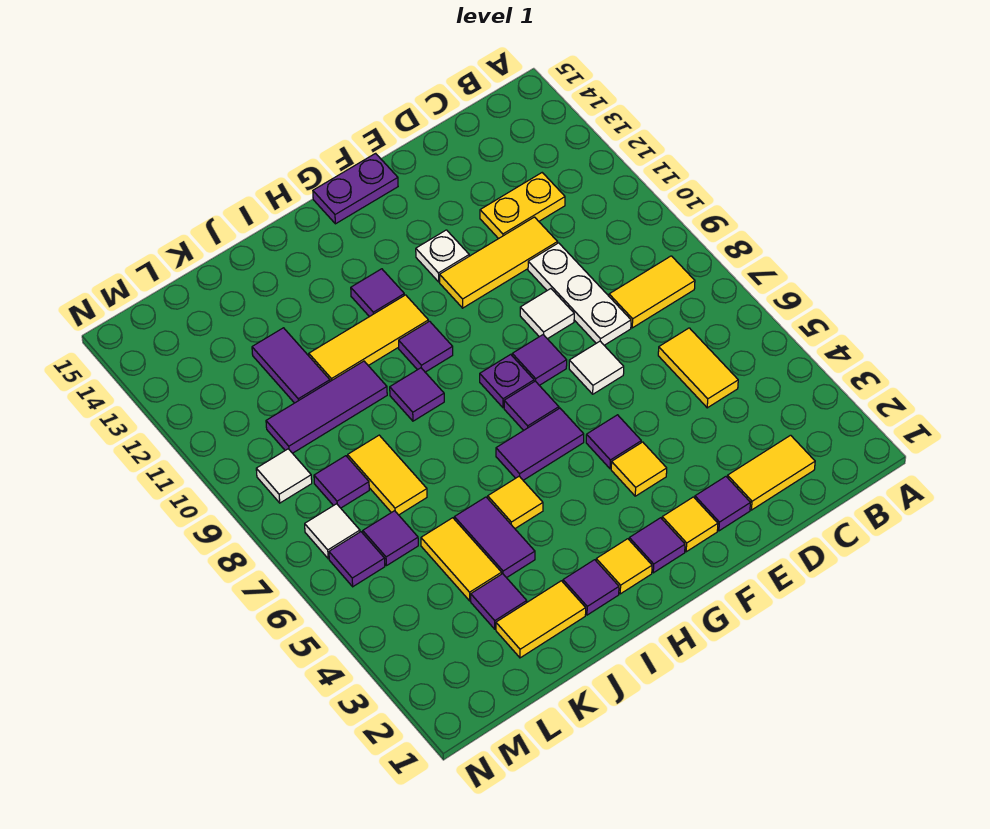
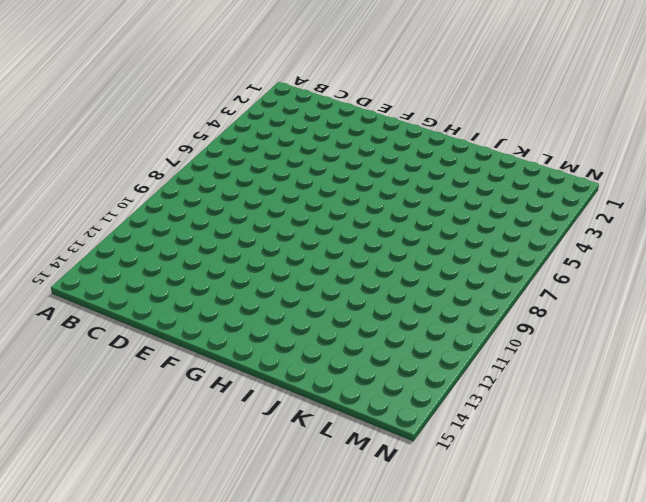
none -> yellow 1x2 tile [609,256,695,328]
none -> yellow 1x2 tile [727,435,815,510]
none -> yellow 1x2 tile [658,328,738,408]
none -> yellow 1x2 plate [480,173,565,239]

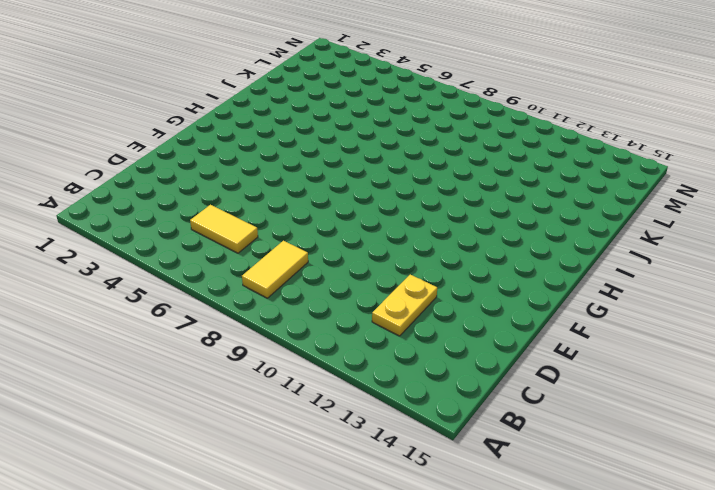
none -> yellow 1x2 tile [727,435,815,510]
none -> white 1x3 plate [528,243,631,345]
none -> yellow 1x3 tile [440,217,558,308]
none -> purple 1x1 tile [695,477,750,531]

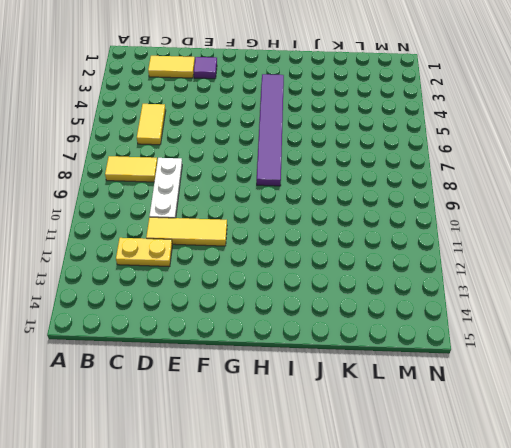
purple 1x6 tile [257,74,284,186] -> purple 1x2 tile [496,408,584,480]
none -> white 1x1 tile [569,341,624,394]
none -> white 1x1 tile [520,289,574,339]
none -> yellow 1x1 tile [662,497,718,552]
none -> yellow 1x1 tile [611,442,667,496]

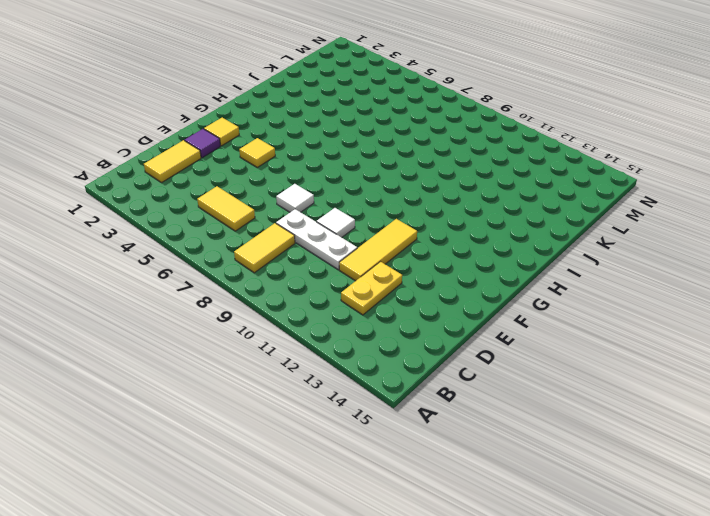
none -> purple 1x1 tile [586,415,641,469]
none -> purple 1x1 tile [512,335,567,385]
none -> white 1x1 plate [416,230,469,282]
none -> purple 1x2 plate [313,153,398,224]

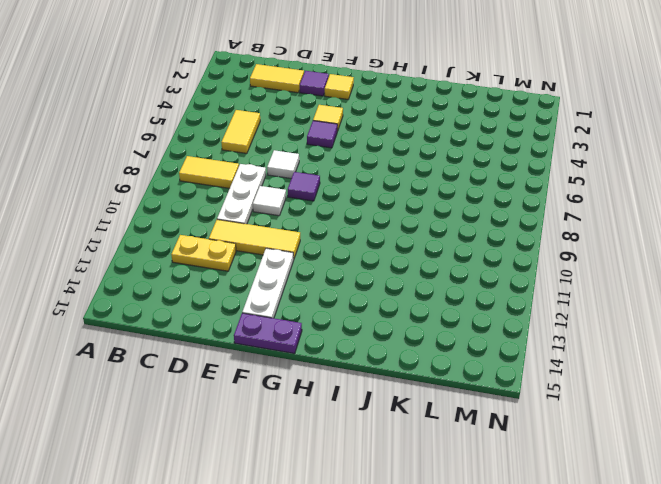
white 1x3 plate [242,248,294,318] -> white 1x1 plate [416,230,469,282]
none -> purple 1x1 tile [629,518,685,573]
none -> purple 1x2 tile [496,408,584,480]
none -> purple 1x1 tile [504,381,559,430]
none -> purple 1x1 plate [480,354,534,408]

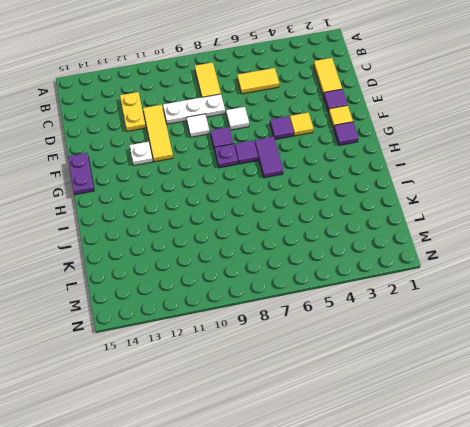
none -> yellow 1x1 tile [596,539,652,594]
none -> purple 1x1 tile [399,321,453,372]
none -> yellow 1x3 tile [309,295,428,381]
none -> purple 1x1 tile [351,269,404,317]

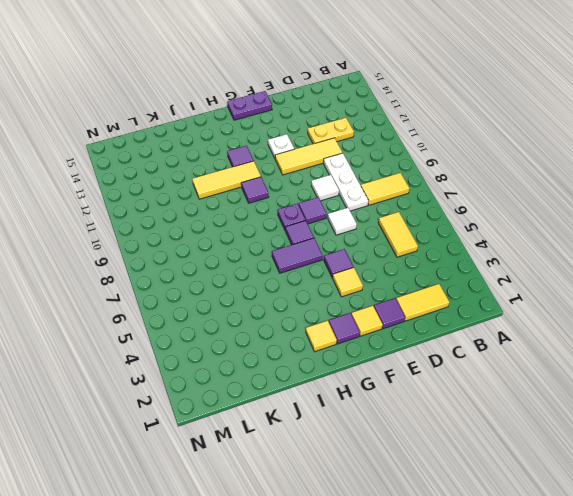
none -> purple 1x1 tile [563,560,619,615]
none -> yellow 1x1 tile [488,476,543,528]
none -> purple 1x1 tile [390,368,444,421]
none -> yellow 1x2 tile [496,581,586,658]

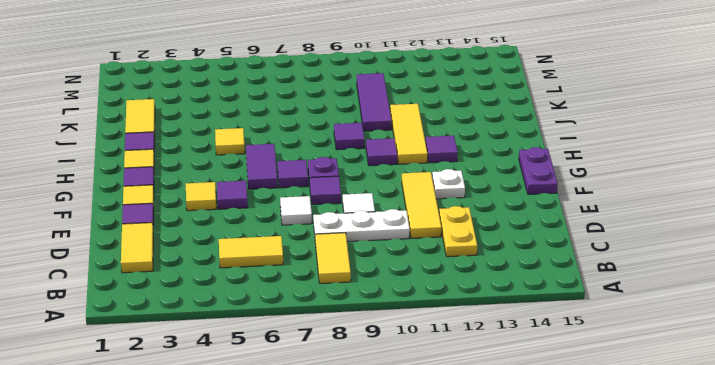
none -> purple 1x2 tile [454,497,535,578]
none -> purple 1x1 tile [471,574,527,629]
none -> yellow 1x2 tile [421,518,502,601]
none -> yellow 1x2 tile [348,435,427,515]

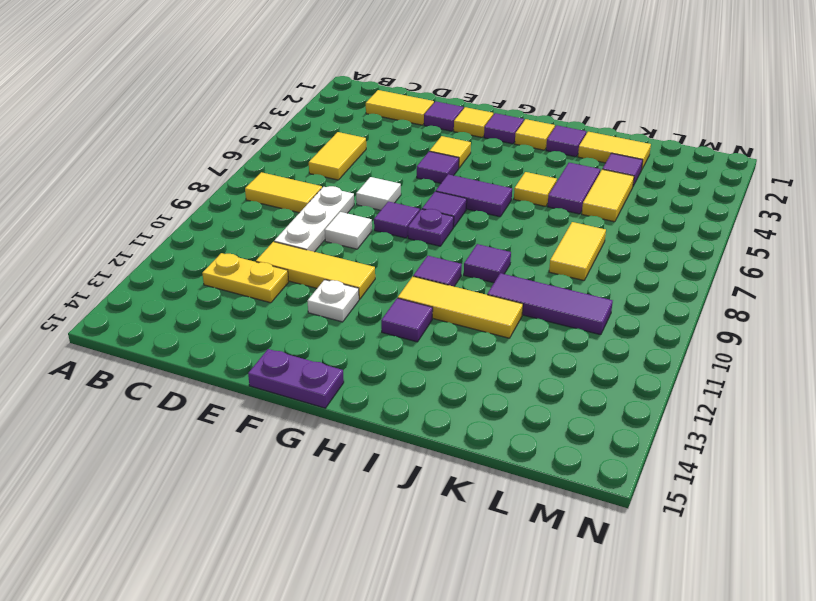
none -> purple 1x2 tile [252,328,330,403]
none -> purple 1x1 tile [363,511,418,566]
none -> purple 1x1 tile [314,456,369,508]
none -> purple 1x1 tile [329,532,385,587]

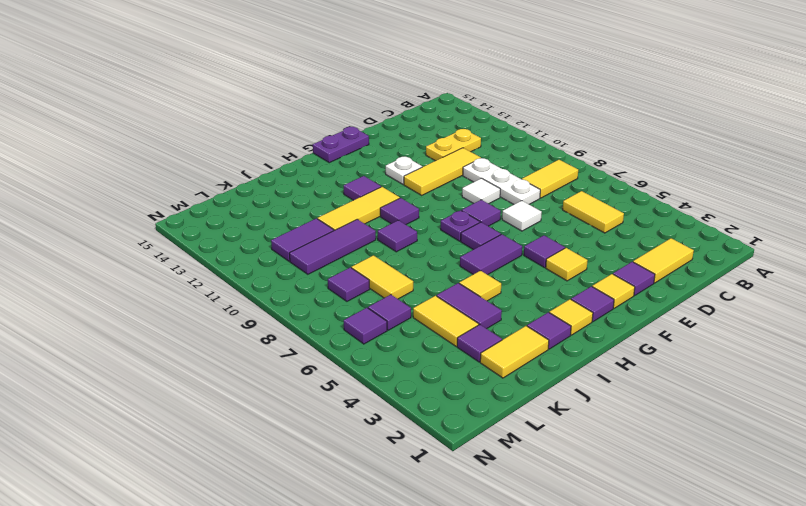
purple 1x2 tile [271,218,334,261] -> purple 1x2 tile turned to [252,328,330,403]
none -> white 1x1 tile [305,504,360,559]
none -> white 1x1 tile [256,449,312,503]

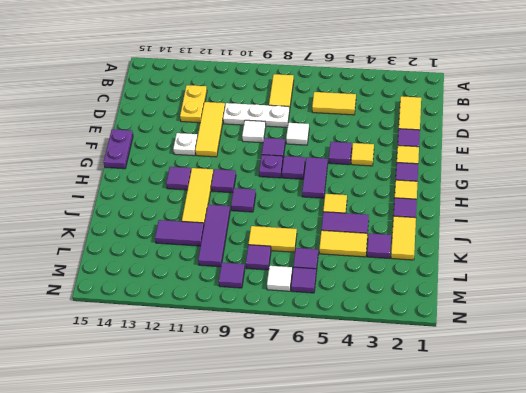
purple 1x1 tile [219,262,245,288] -> white 1x1 tile [256,449,312,503]

